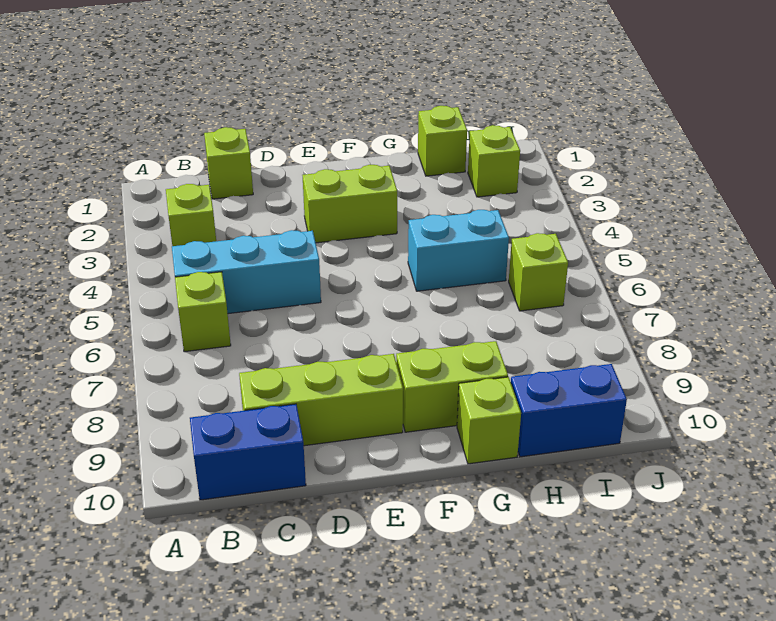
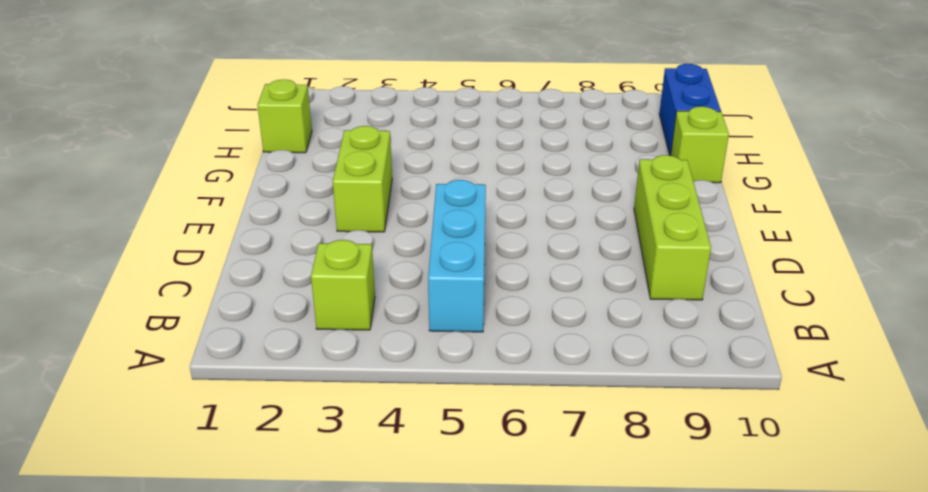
none -> lime 1x1 brick [175,272,231,352]
none -> blue 1x2 brick [190,404,306,500]
none -> lime 1x1 brick [204,127,253,199]

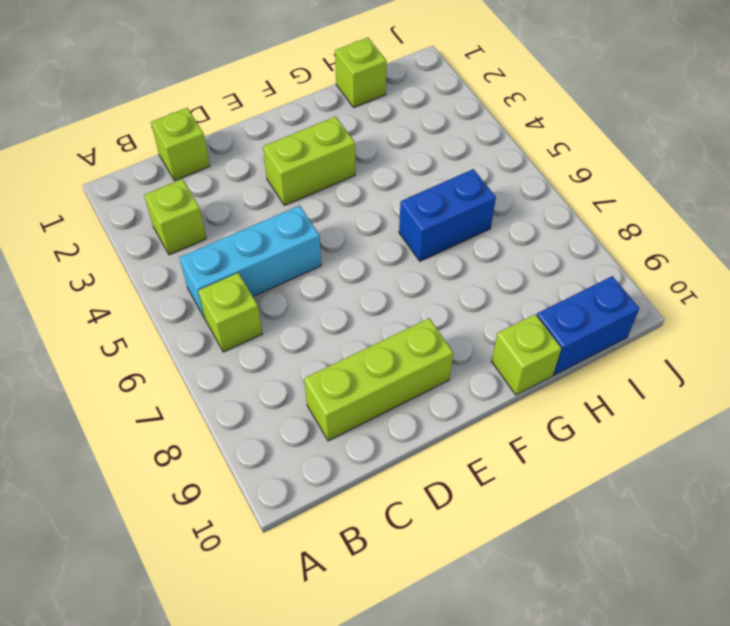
blue 1x2 brick [399,169,496,261] -> blue 1x2 brick moved to [190,404,306,500]
none -> lime 1x2 brick [396,341,508,432]
none -> cyan 1x2 brick [408,210,509,291]
none -> lime 1x1 brick [468,125,520,197]

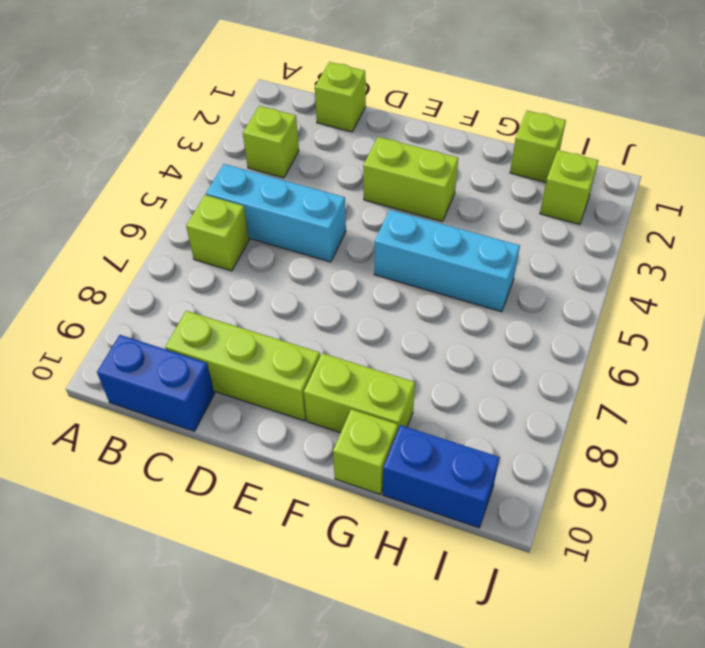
cyan 1x3 brick [374,210,520,312] -> cyan 1x2 brick [408,210,509,291]
none -> lime 1x1 brick [509,233,568,311]

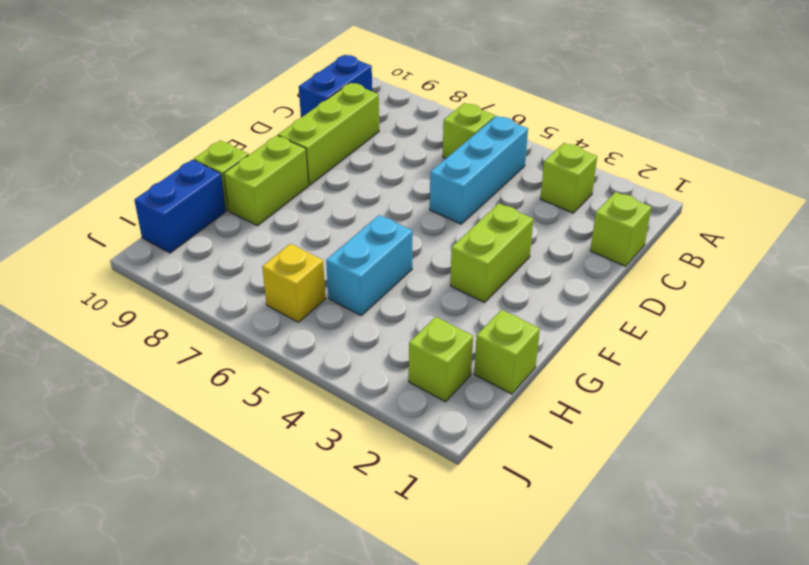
yellow 1x1 brick [262,244,326,322] -> lime 1x1 brick [509,233,568,311]

